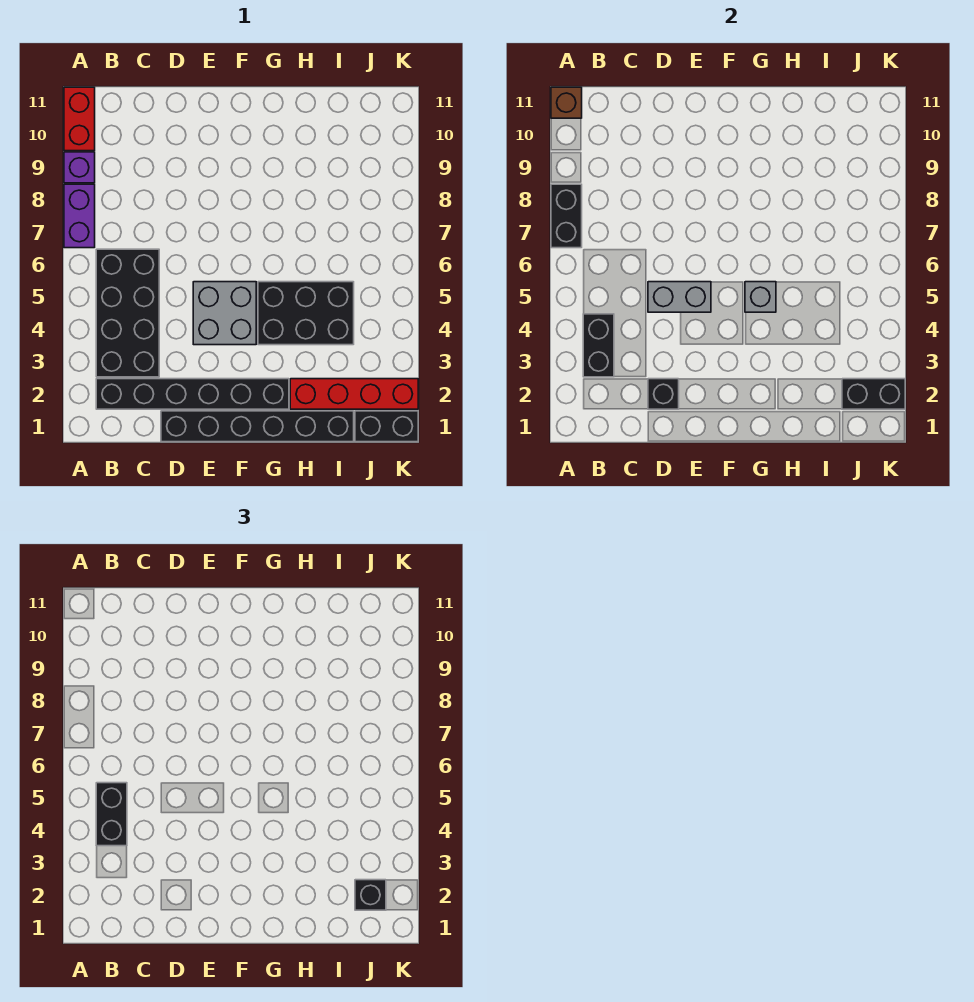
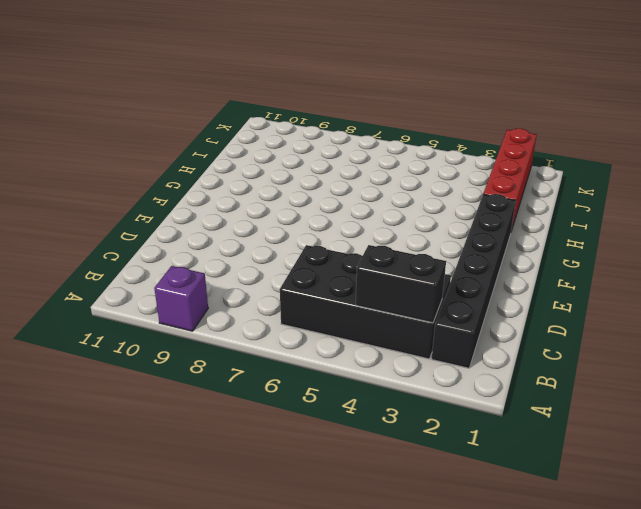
none -> purple 1x2 brick [64,184,95,248]
none -> red 1x2 brick [64,87,95,151]
none -> black 1x6 brick [161,411,354,442]

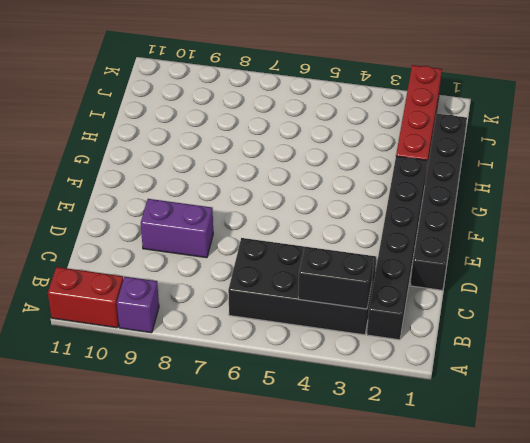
purple 1x2 brick [141,199,213,258] -> purple 1x2 brick moved to [64,184,95,248]
none -> grey 2x2 brick [193,282,256,345]
none -> black 2x3 brick [258,282,354,345]
none -> black 1x2 brick [355,411,418,442]

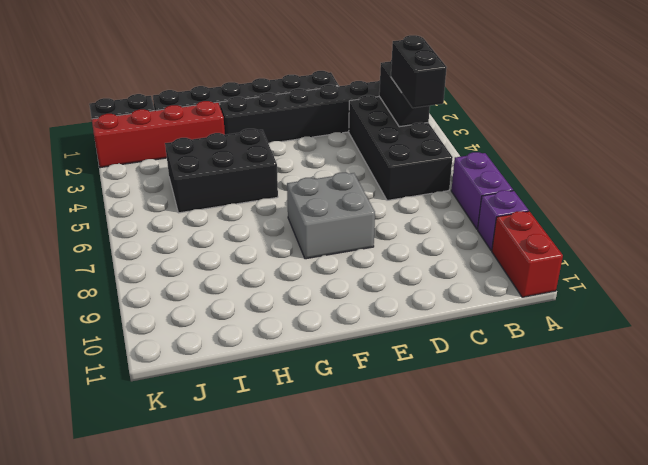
grey 2x2 brick [287,173,375,259] -> grey 2x2 brick moved to [193,282,256,345]
none -> black 1x2 brick [551,184,582,248]
none -> brown 1x1 brick [551,87,582,118]
none -> black 1x1 brick [648,379,679,409]

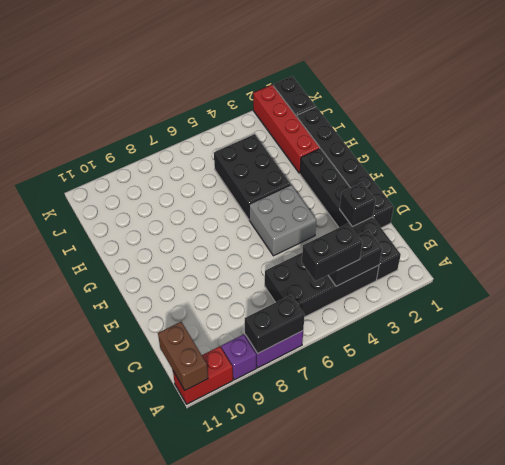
brown 1x2 brick [158,322,208,390] -> brown 1x1 brick [551,87,582,118]
none -> grey 1x2 brick [648,282,711,312]
none -> grey 1x1 brick [745,282,776,312]
none -> black 1x2 brick [842,379,905,409]

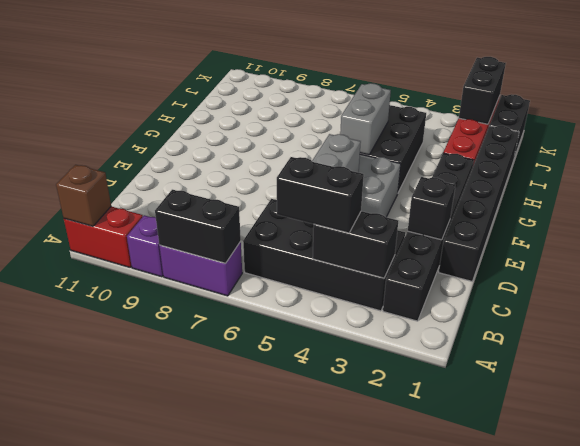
grey 1x2 brick [340,83,391,155] -> grey 1x1 brick [745,282,776,312]
none -> black 1x1 brick [355,880,386,910]

